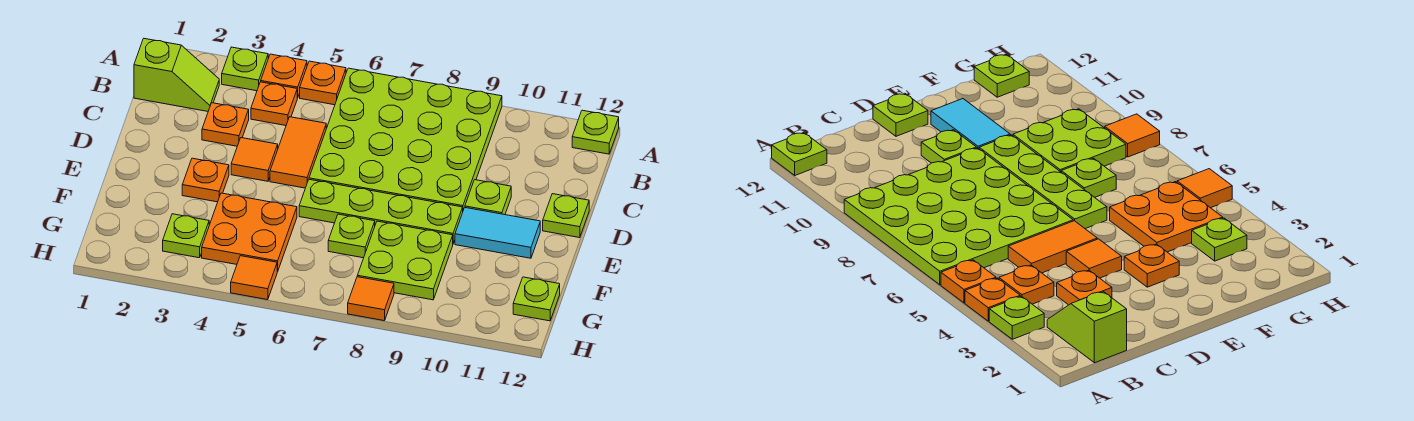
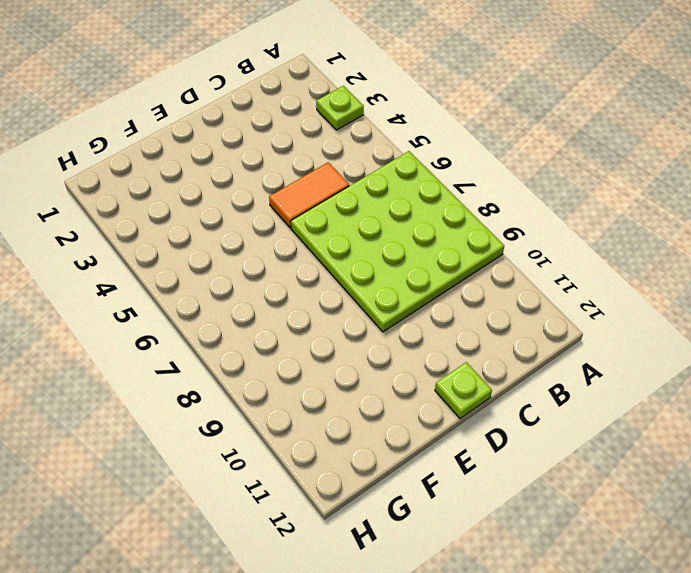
none -> orange 1x1 plate [261,54,307,98]
none -> orange 1x1 plate [300,61,346,105]
none -> lime 1x1 plate [572,110,619,154]

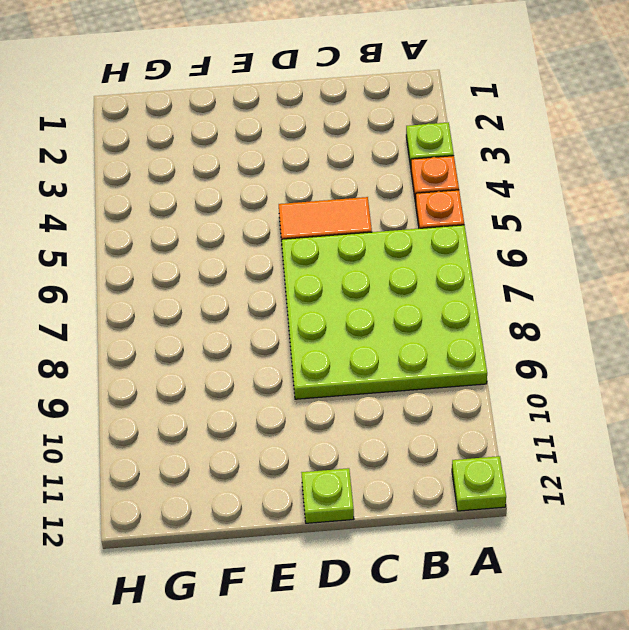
none -> lime 1x2 slope [134,39,219,111]
none -> orange 1x1 plate [251,82,297,126]
none -> orange 1x1 plate [202,103,249,146]

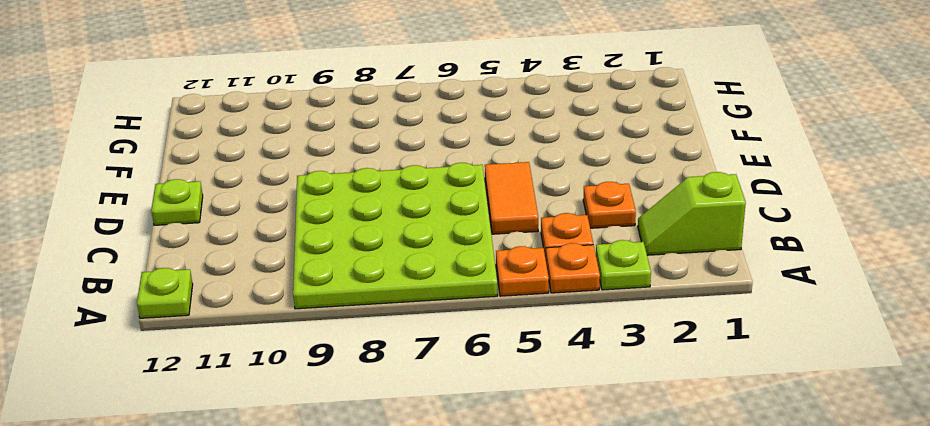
none -> orange 1x1 tile [231,138,278,181]
none -> lime 1x1 plate [465,180,511,215]
none -> orange 1x1 plate [182,158,229,202]

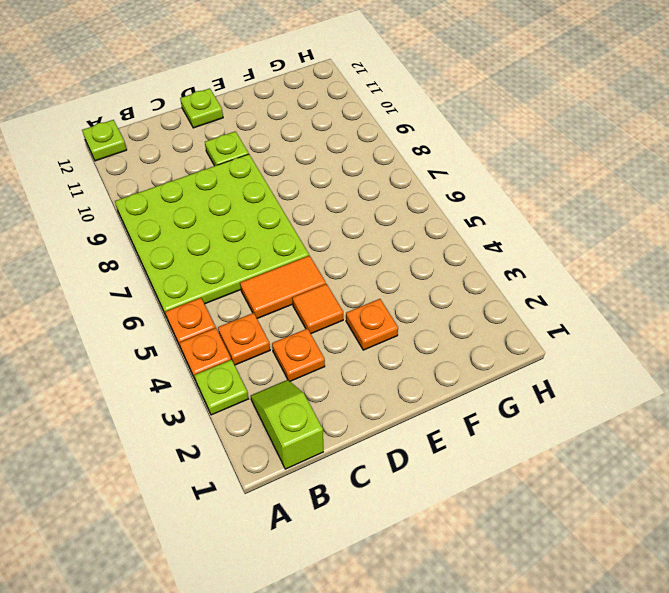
none -> lime 1x4 plate [299,179,463,243]
none -> cyan 1x2 tile [455,208,540,258]
none -> orange 2x2 plate [202,193,297,272]

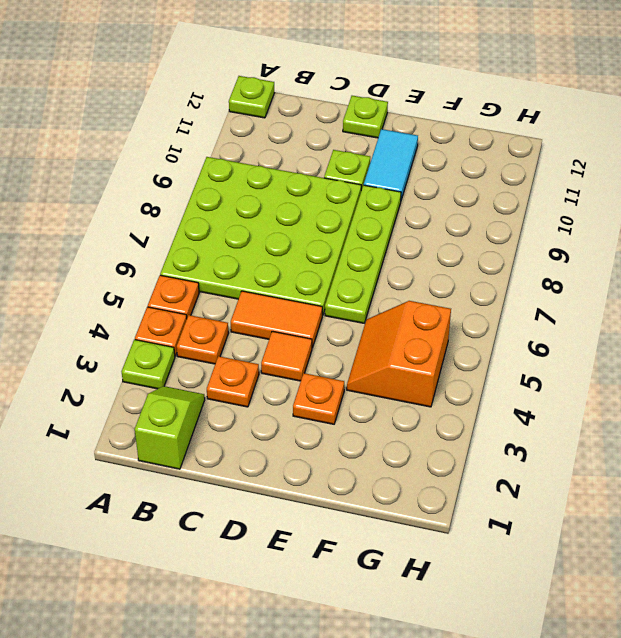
orange 2x2 slope [347,301,451,407] -> orange 2x2 plate [202,193,297,272]
none -> lime 1x1 plate [328,214,375,258]
none -> lime 2x2 plate [357,221,453,300]
none -> lime 1x1 plate [163,214,209,258]

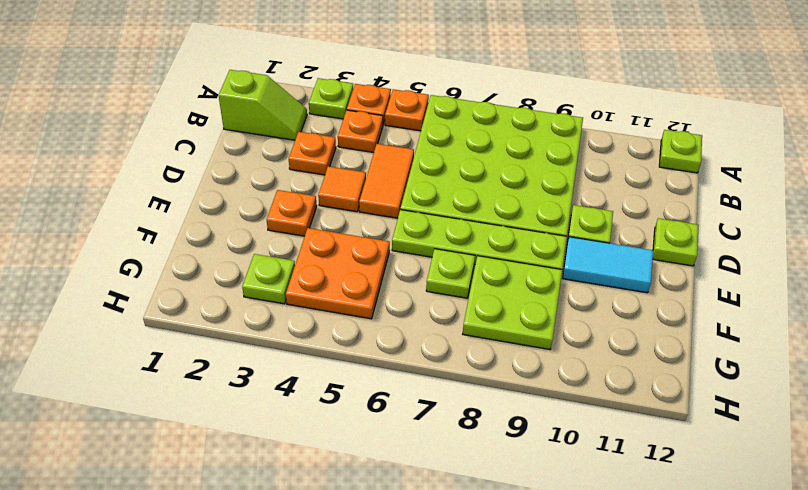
none -> lime 1x1 plate [513,277,560,321]
none -> orange 1x1 tile [231,256,277,300]
none -> orange 1x1 tile [348,277,394,321]

